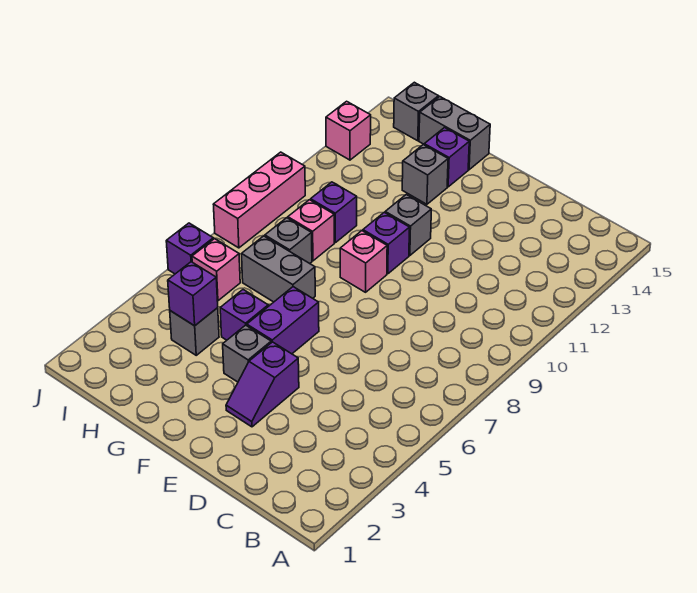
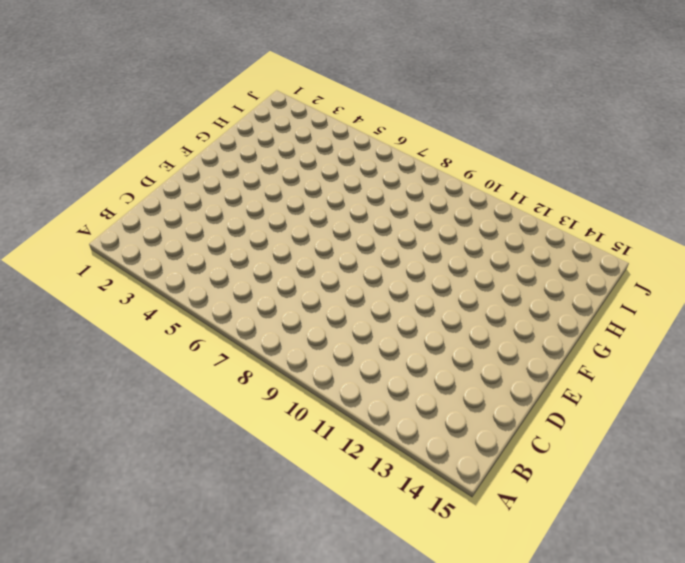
none -> purple 1x2 slope [226,342,299,427]
none -> grey 1x1 brick [223,325,271,382]
none -> purple 1x2 brick [247,287,319,354]

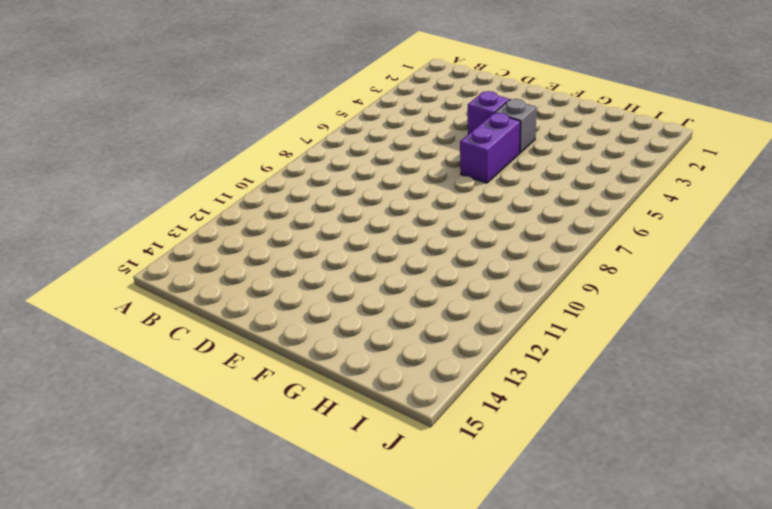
none -> pink 1x1 brick [340,231,387,292]
none -> purple 1x1 brick [363,213,409,274]
none -> grey 1x1 brick [385,195,431,255]

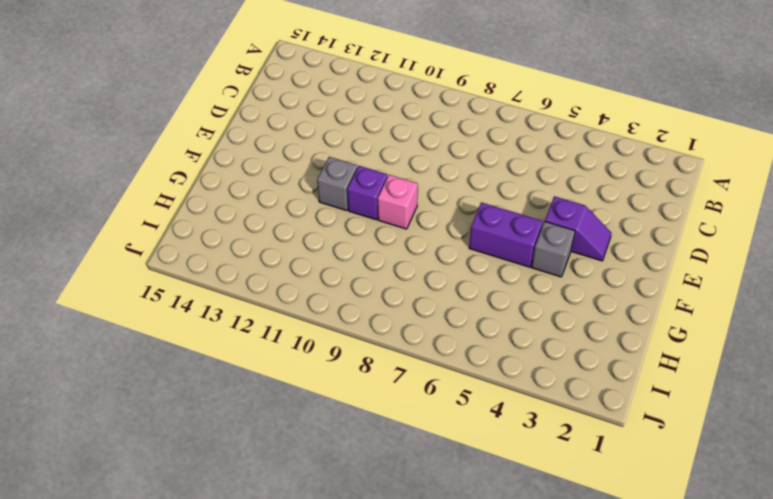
none -> purple 1x1 brick [220,290,268,340]
none -> grey 1x2 brick [242,236,315,302]
none -> grey 1x1 brick [402,145,448,204]

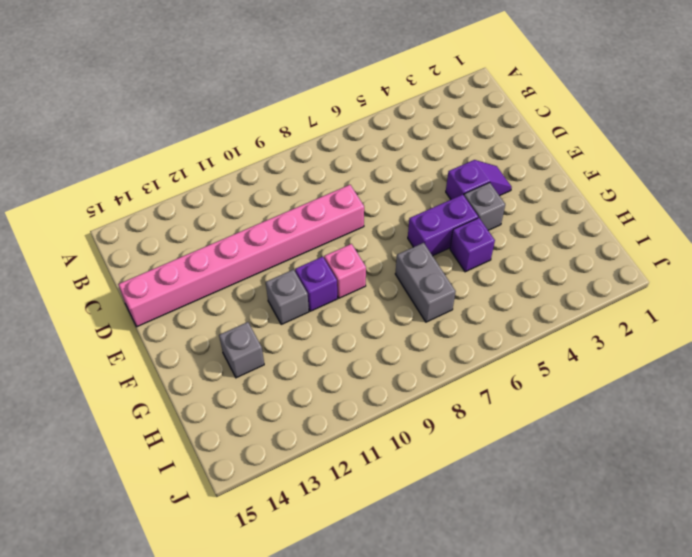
pink 1x8 brick [118,185,364,327] -> none
none -> purple 1x1 brick [424,128,469,187]
none -> grey 1x2 brick [419,97,490,170]
none -> grey 1x1 brick [170,308,219,355]

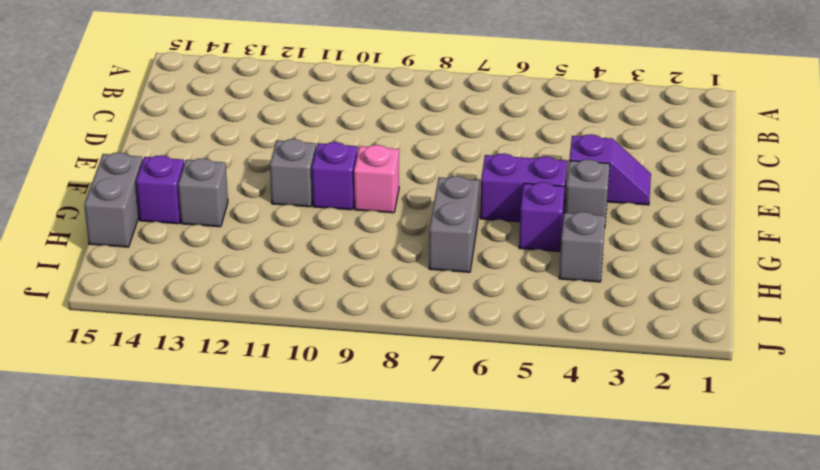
none -> grey 1x1 brick [265,218,312,263]
none -> pink 1x1 brick [288,200,334,261]
none -> purple 1x1 brick [311,182,357,243]

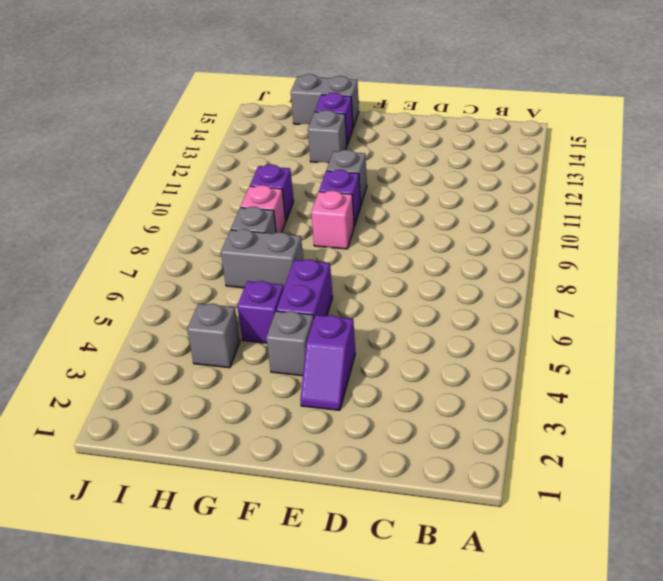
none -> pink 1x1 brick [192,239,240,301]
none -> grey 1x1 brick [394,82,439,141]
none -> purple 1x1 brick [166,223,213,274]

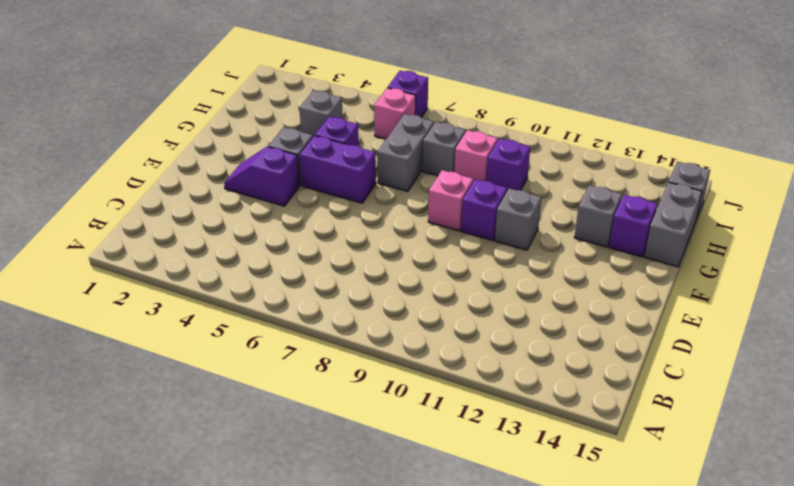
none -> pink 1x3 brick [213,152,305,248]
none -> pink 1x1 brick [326,101,371,160]
none -> purple 1x1 brick [168,262,218,326]

